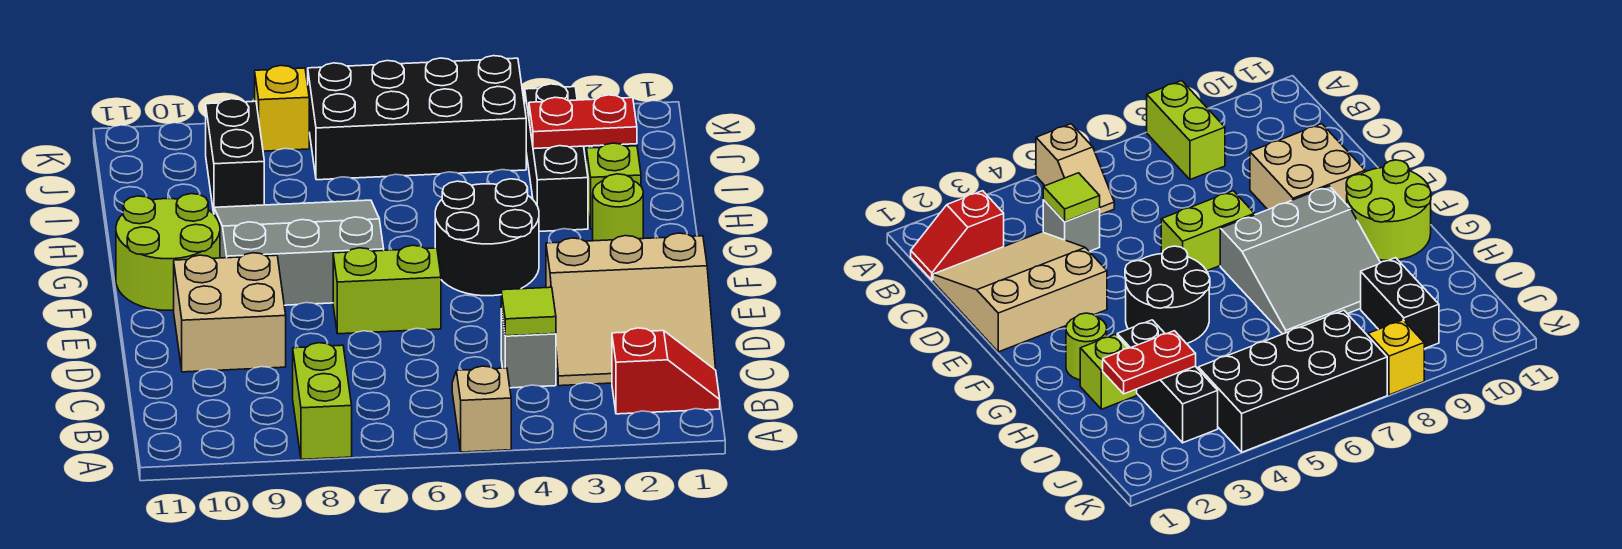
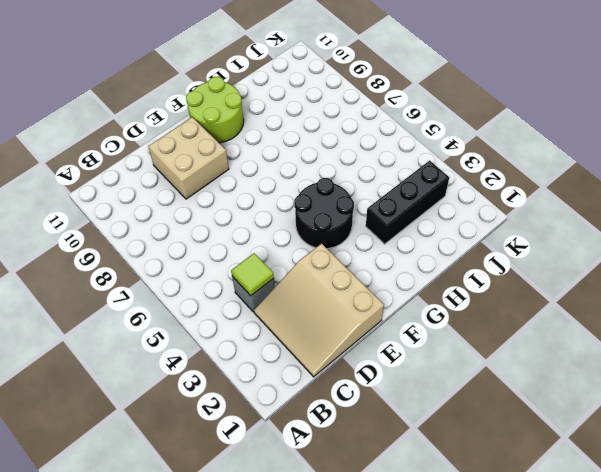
none -> tan 1x2 slope [452,366,511,452]
none -> lime 1x2 brick [293,343,352,460]
none -> red 1x2 slope [612,328,720,414]

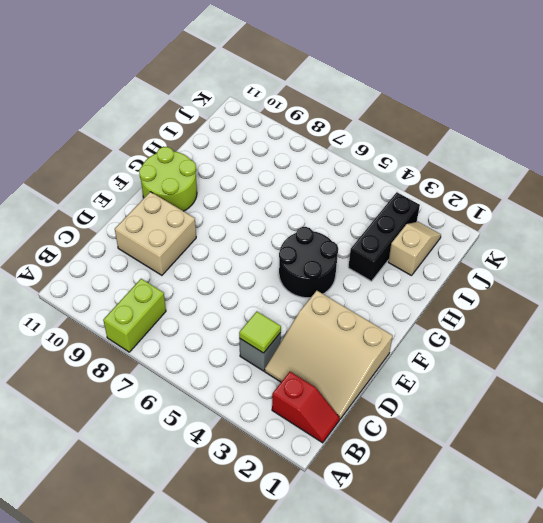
tan 1x2 slope [388,222,441,276] -> tan 1x2 slope moved to [452,366,511,452]
none -> lime 1x2 brick [333,245,441,334]
none -> grey 3x3 slope [214,200,384,305]
none -> lime 1x1 round brick [593,174,643,241]

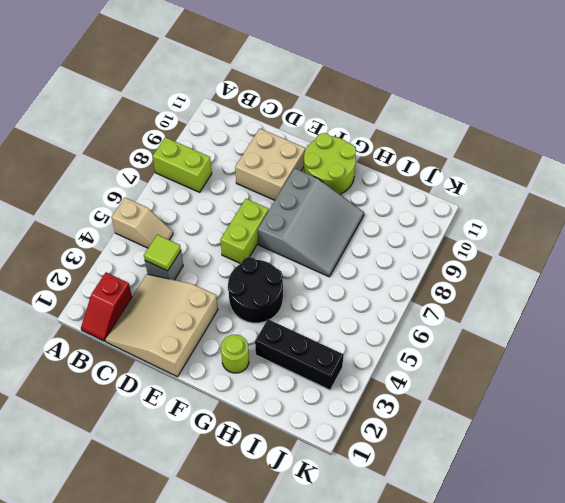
none -> lime 1x1 brick [586,143,641,229]
none -> black 1x2 brick [206,99,264,213]
none -> black 2x4 brick [308,56,526,180]

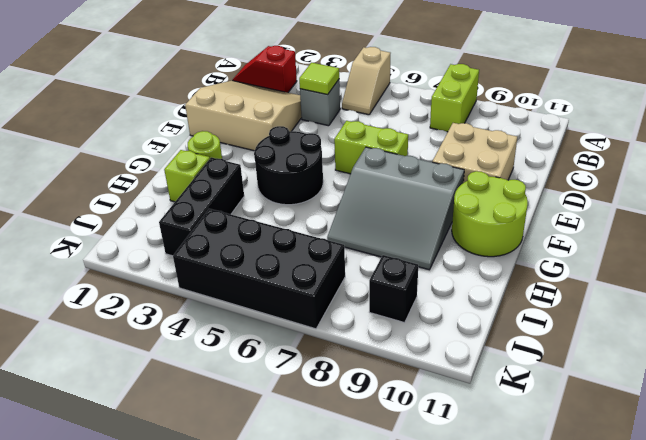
black 1x1 brick [369,255,418,323] -> black 1x2 brick [206,99,264,213]
none -> yellow 1x1 brick [255,65,309,151]
none -> red 1x2 plate [529,95,637,149]

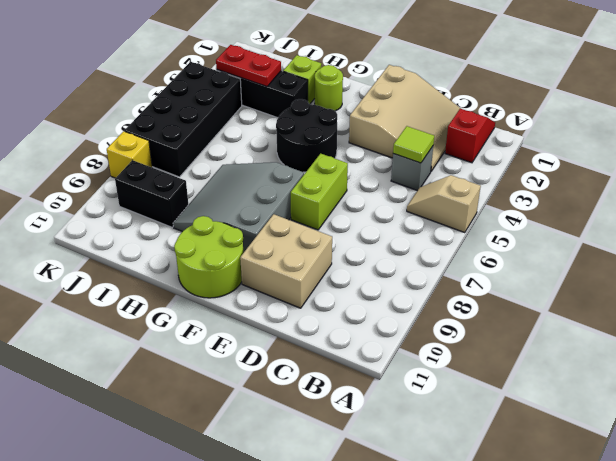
red 1x2 plate [216,45,281,87] -> red 1x2 plate turned to [529,95,637,149]
none -> lime 1x2 brick [293,343,352,460]

